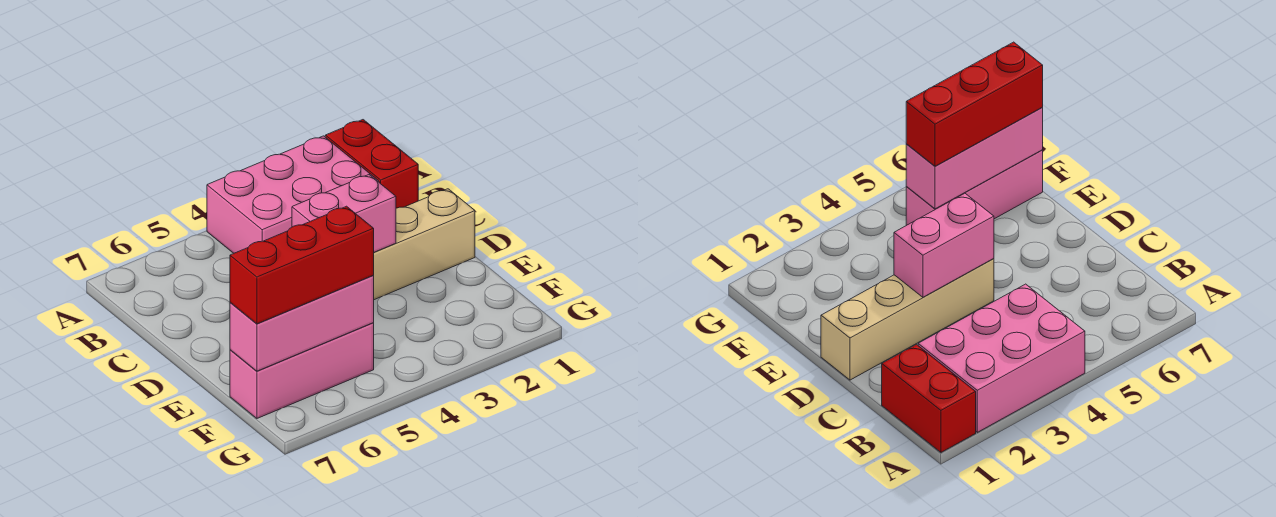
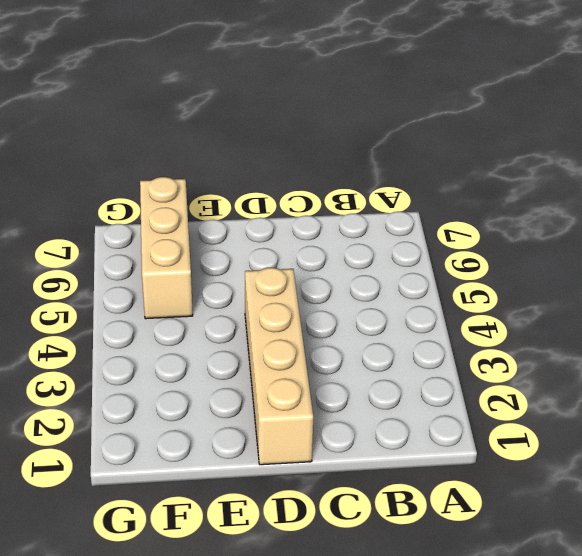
tan 1x3 brick [140,177,193,319] -> pink 1x3 brick [230,323,374,418]
none -> red 1x2 brick [325,120,418,208]
none -> pink 2x3 brick [207,136,379,253]

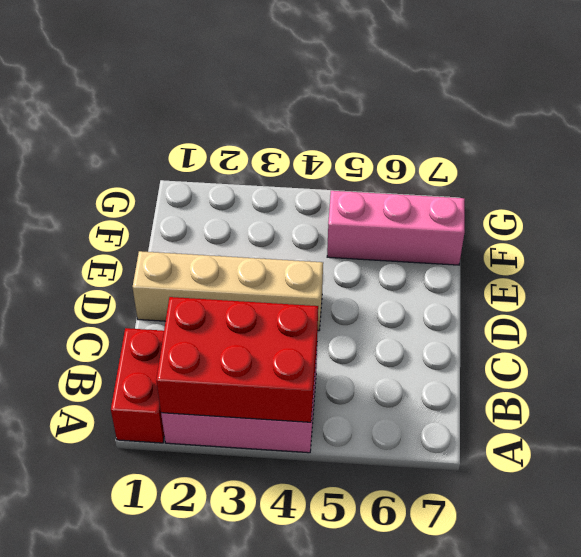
red 2x3 brick [156,297,318,422] -> none
none -> pink 1x2 brick [292,175,396,252]
none -> pink 1x3 brick [230,276,374,371]

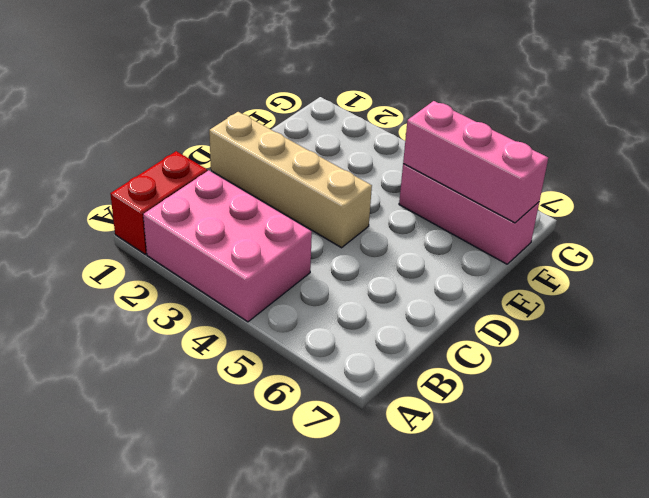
none -> pink 1x2 brick [292,175,396,252]
none -> red 1x3 brick [230,206,374,324]

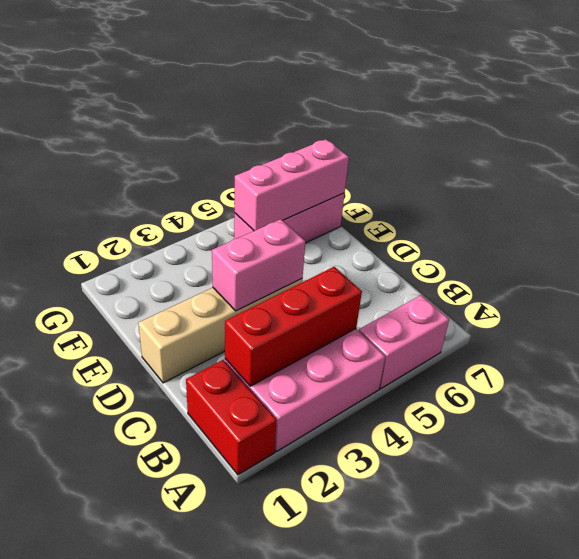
pink 1x2 brick [359,295,449,389] -> none
red 1x3 brick [225,267,362,386] -> red 1x3 brick moved to [230,206,374,324]

